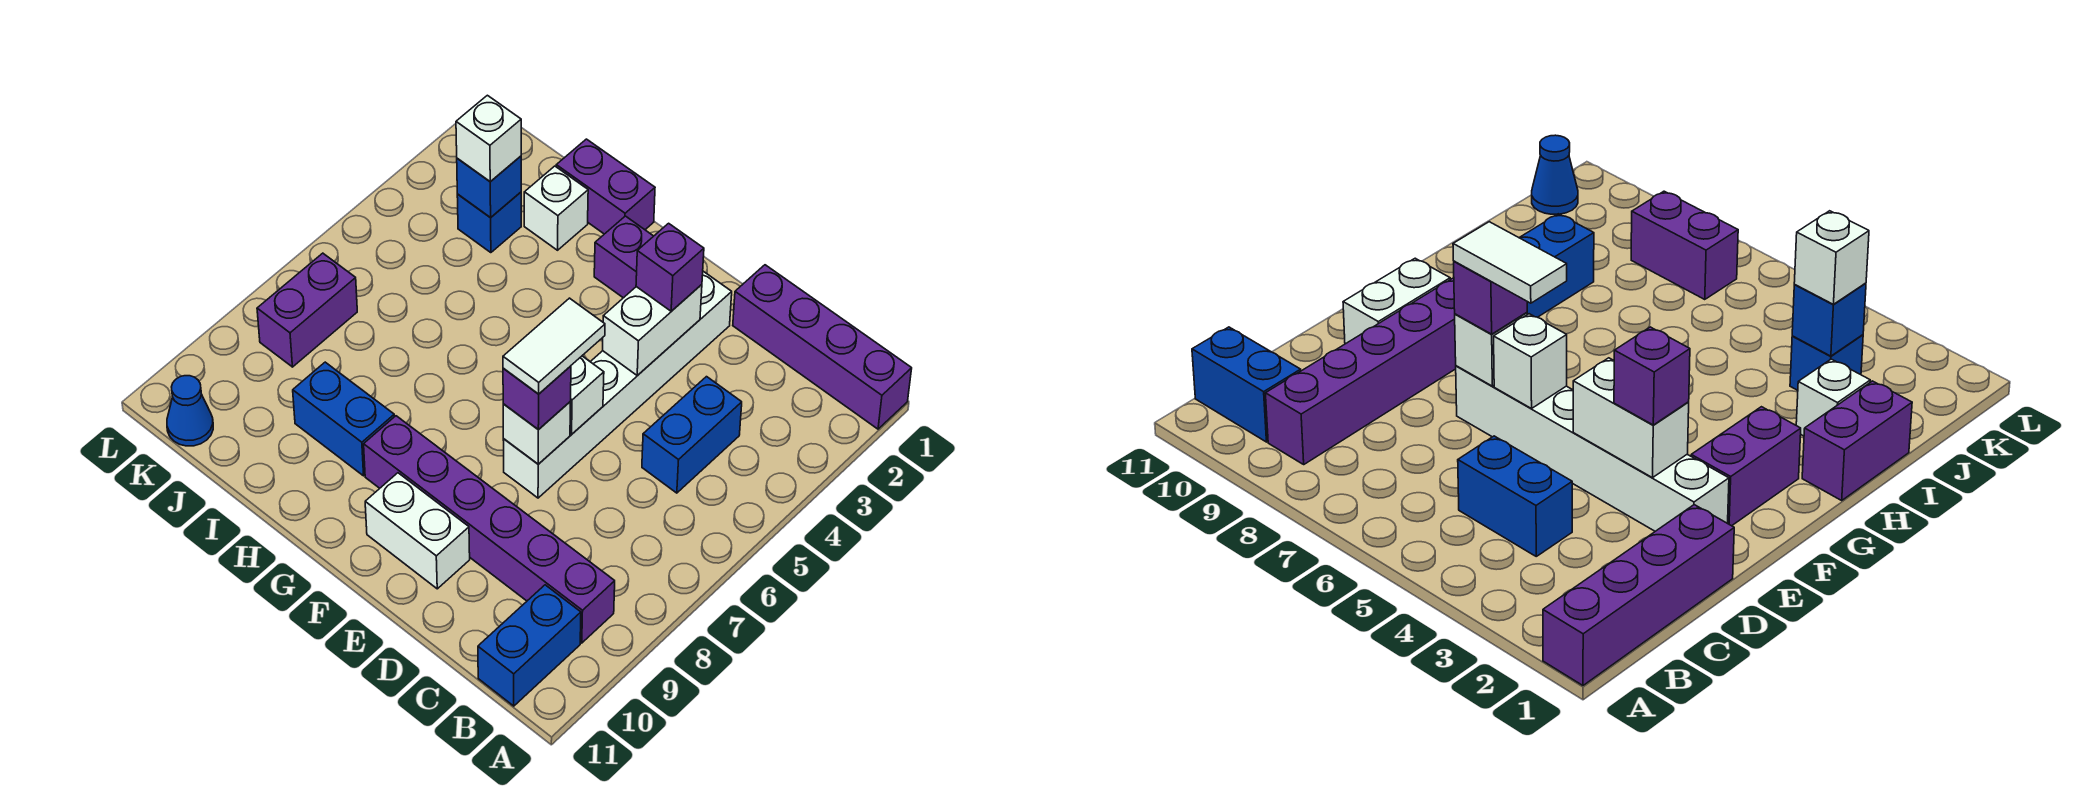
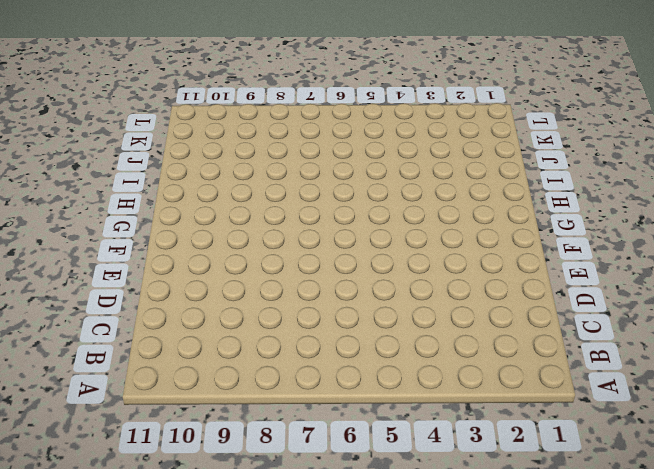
none -> purple 1x4 brick [733,265,912,429]
none -> purple 1x6 brick [364,416,615,643]
none -> blue 1x2 brick [478,585,581,706]

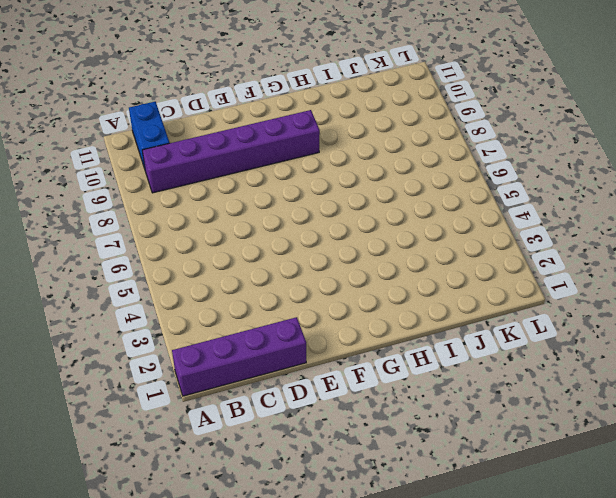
none -> blue 1x2 brick [642,377,742,493]
none -> white 1x6 brick [503,271,732,498]
none -> white 1x2 brick [365,473,470,589]

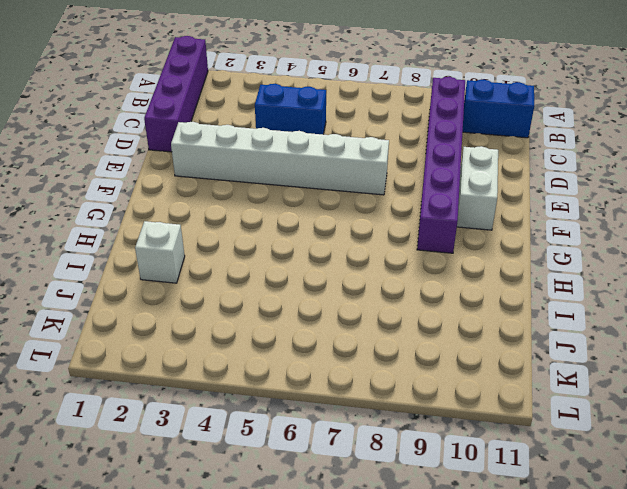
none -> purple 1x2 brick [594,216,653,298]
none -> purple 1x2 brick [556,139,655,234]
none -> blue 1x2 brick [293,362,394,476]

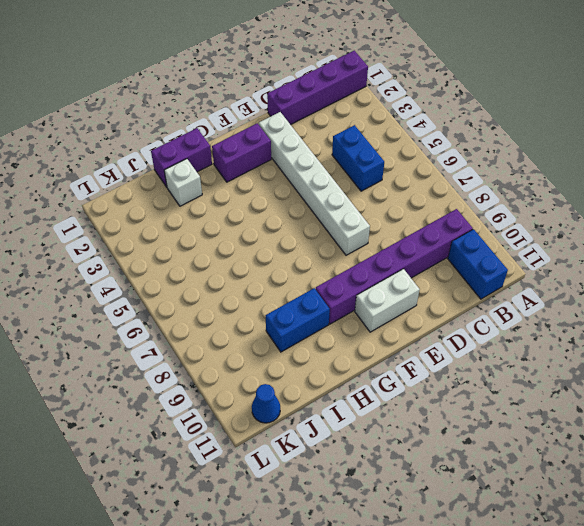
none -> blue 1x1 brick [457,192,521,253]
none -> purple 1x2 brick [257,253,357,367]
none -> white 1x2 brick [603,285,702,376]

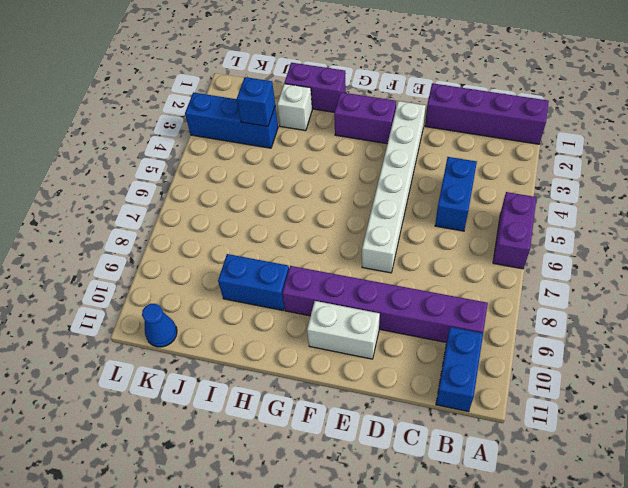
purple 1x2 brick [493,192,537,269] -> purple 1x2 brick moved to [257,253,357,367]
blue 1x3 brick [185,92,278,148] -> blue 1x1 brick [457,192,521,253]
none -> white 1x2 brick [603,285,702,376]
none -> white 1x1 brick [570,356,604,434]
none -> white 1x1 brick [503,402,571,464]

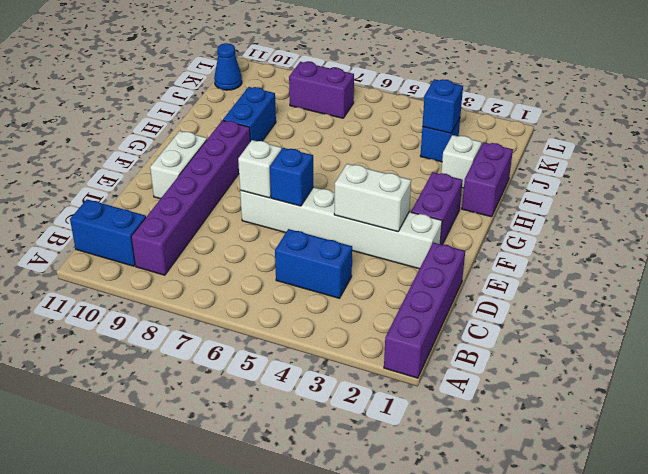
blue 1x1 brick [270,148,313,206] -> white 1x1 brick [570,356,604,434]
none -> purple 1x1 brick [636,223,704,311]
none -> purple 1x1 brick [503,366,571,430]
none -> white 1x1 brick [456,95,521,182]

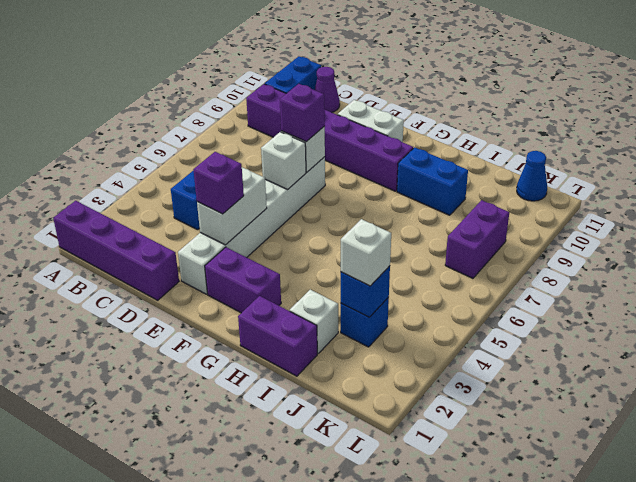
purple 1x1 cone [315,67,340,112] -> none
none -> white 1x2 tile [503,298,605,394]

